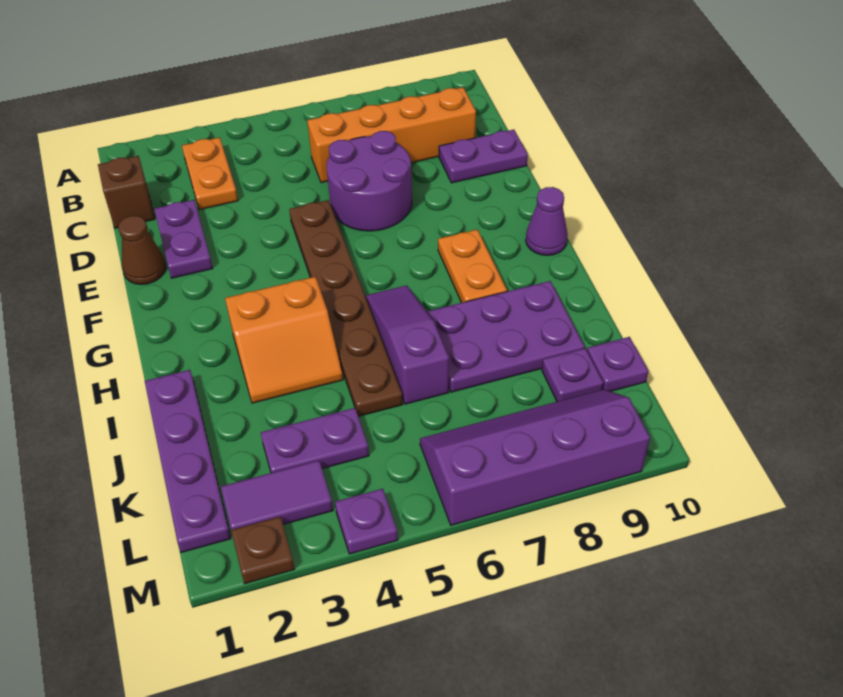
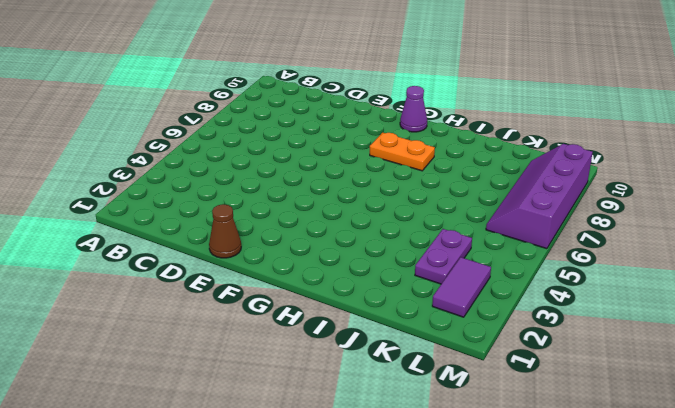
none -> orange 1x2 plate [182,137,238,210]
none -> brown 1x1 brick [98,156,155,228]
none -> orange 1x4 brick [307,87,476,183]

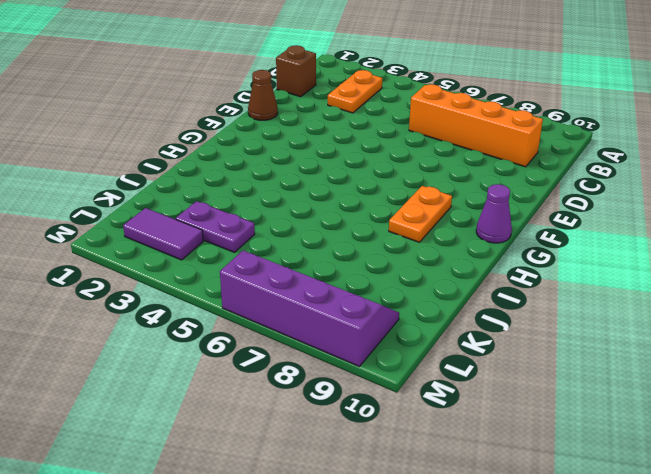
none -> purple 1x2 plate [154,200,213,278]
none -> purple 2x2 round brick [327,131,412,231]
none -> purple 1x2 plate [439,130,528,183]

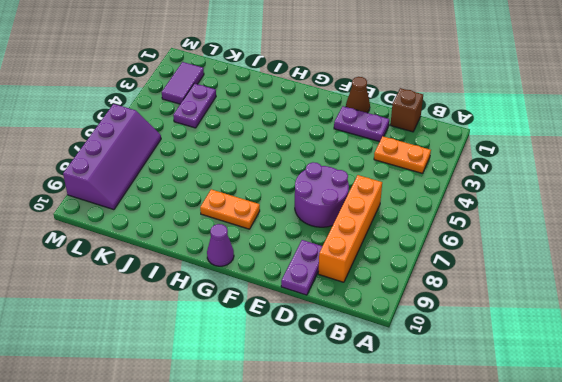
none -> brown 1x6 plate [289,200,403,416]
none -> orange 2x2 slope [225,277,343,403]
none -> purple 1x3 slope [366,285,449,404]

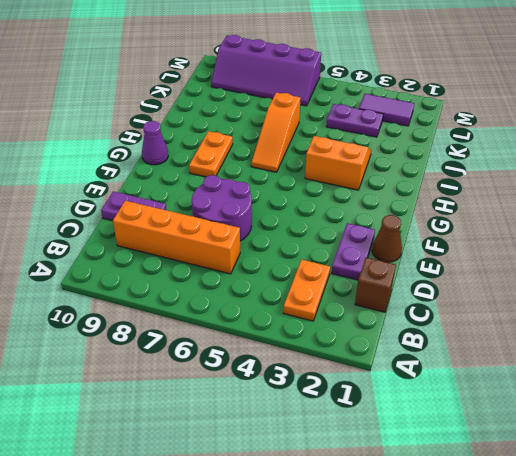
orange 1x3 slope [251,93,301,172] -> purple 1x3 slope [366,285,449,404]
none -> brown 1x6 plate [289,200,403,416]
none -> purple 1x4 plate [145,370,231,553]
none -> purple 2x3 plate [427,281,585,392]

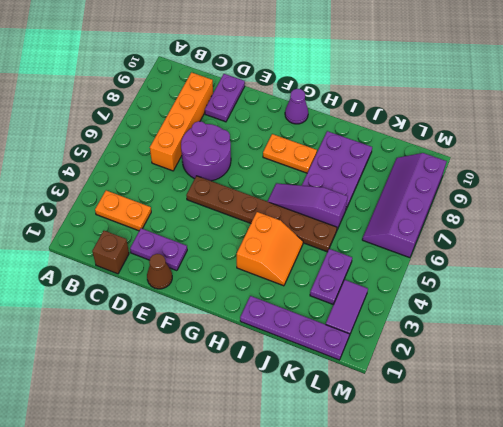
none -> purple 1x1 plate [542,348,603,402]
none -> purple 1x1 plate [587,337,648,392]
none -> brown 1x1 plate [231,516,294,584]

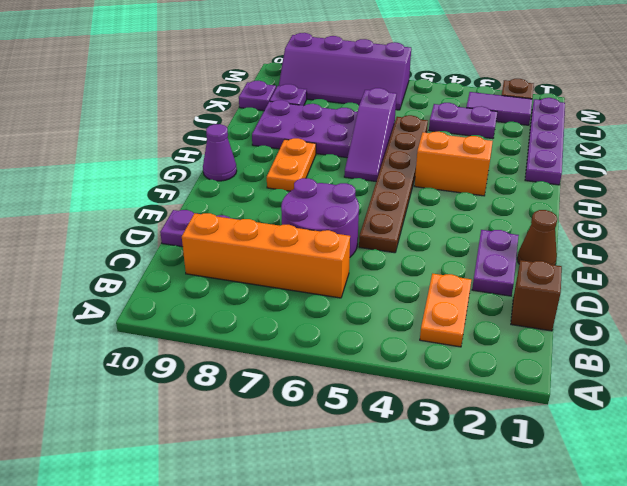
none -> purple 1x1 plate [335,489,398,554]

